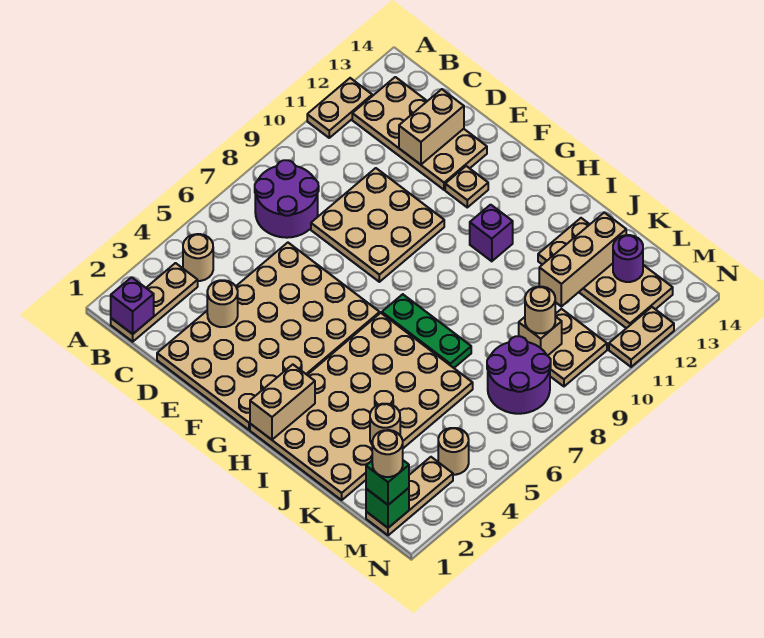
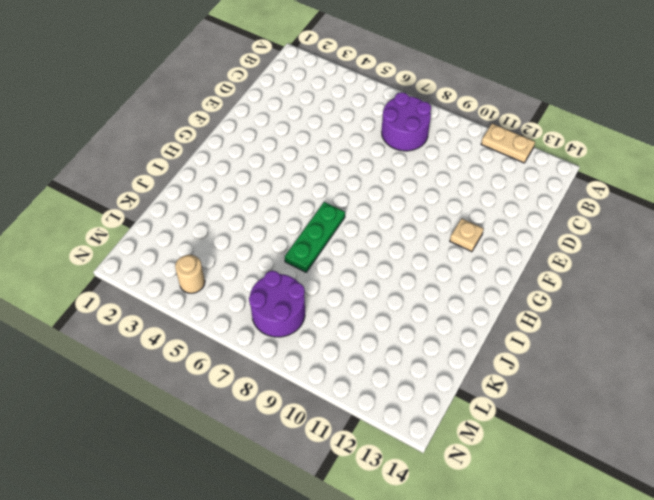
none -> tan 1x3 plate [111,263,198,342]
none -> tan 1x1 round brick [183,234,213,281]
none -> tan 2x4 plate [352,77,487,190]

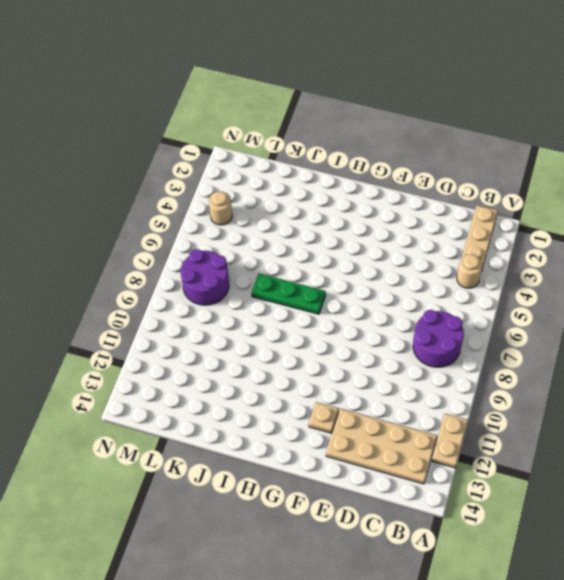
none -> tan 4x6 plate [157,243,380,430]
none -> tan 3x3 plate [311,168,444,282]
none -> tan 4x6 plate [250,313,473,500]

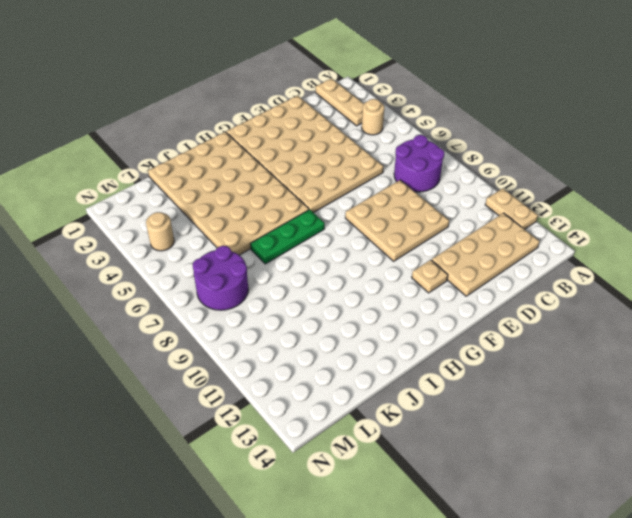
none -> purple 1x1 brick [470,205,513,261]
none -> tan 2x4 plate [538,218,673,328]
none -> tan 2x2 plate [548,309,607,386]

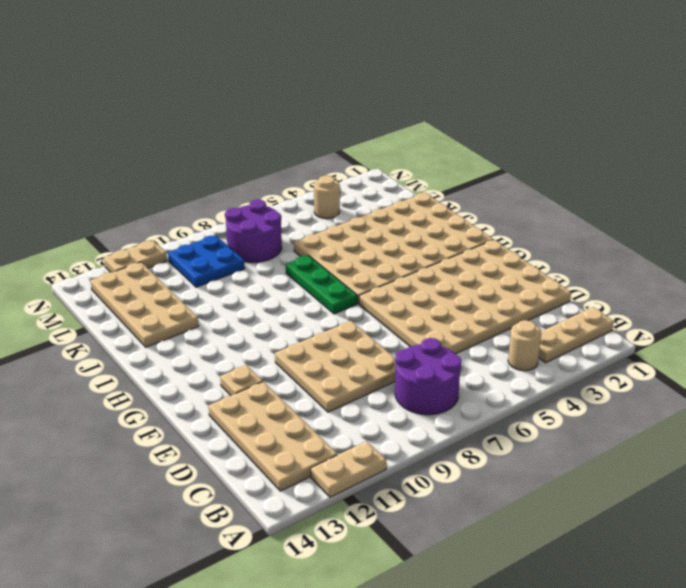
blue 2x2 plate [168,235,245,287] -> tan 2x2 plate [548,309,607,386]
none -> purple 1x1 brick [470,205,513,261]
none -> tan 1x3 plate [366,457,453,535]
none -> purple 1x1 brick [111,277,154,334]

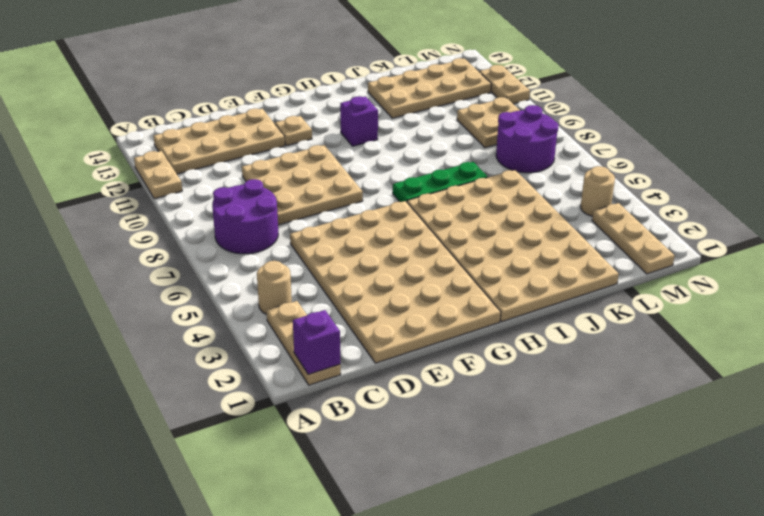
none -> tan 1x1 round brick [207,280,238,327]
none -> tan 1x2 brick [399,89,464,165]
none -> tan 1x2 brick [250,364,315,440]

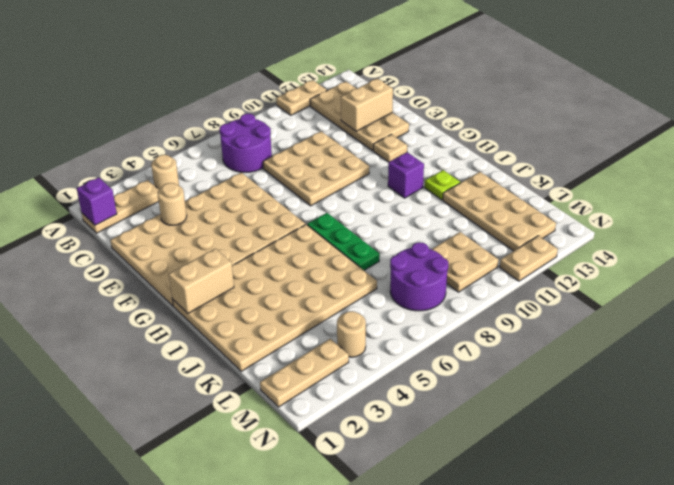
lime 1x1 plate [425,170,460,200] -> none
none -> tan 1x1 round brick [370,404,400,444]
none -> tan 1x3 brick [539,212,626,306]
none -> tan 1x1 brick [519,316,562,356]

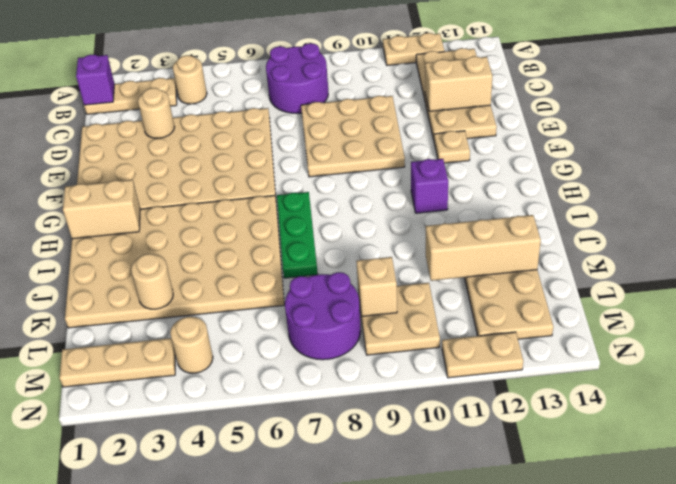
none -> purple 1x1 round brick [613,235,643,282]
none -> green 1x1 brick [366,488,409,528]
none -> tan 1x1 round brick [525,287,555,333]

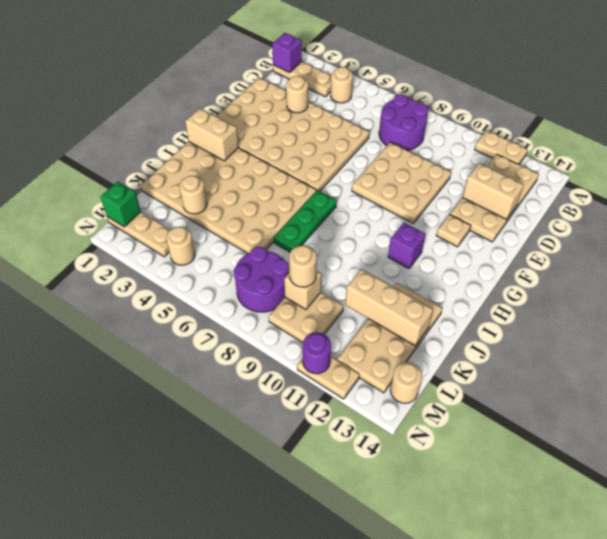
tan 1x1 round brick [390,362,422,403] -> tan 1x1 round brick moved to [372,430,403,477]
purple 1x1 round brick [303,332,331,374] -> purple 1x1 round brick moved to [613,235,643,282]
none -> green 1x1 brick [366,460,409,505]

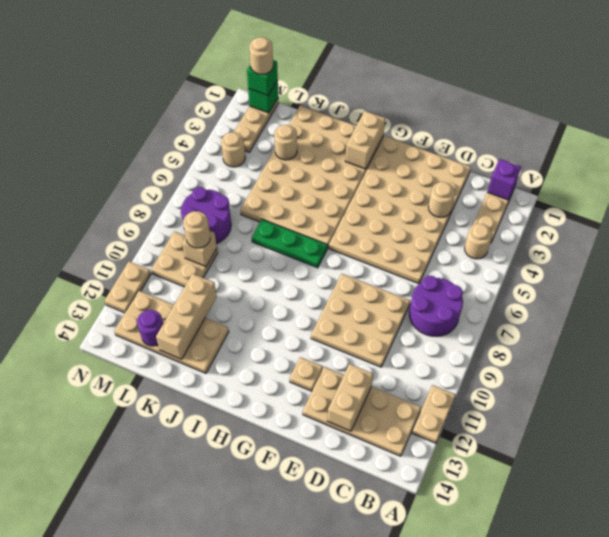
none -> purple 1x1 brick [470,205,513,261]

